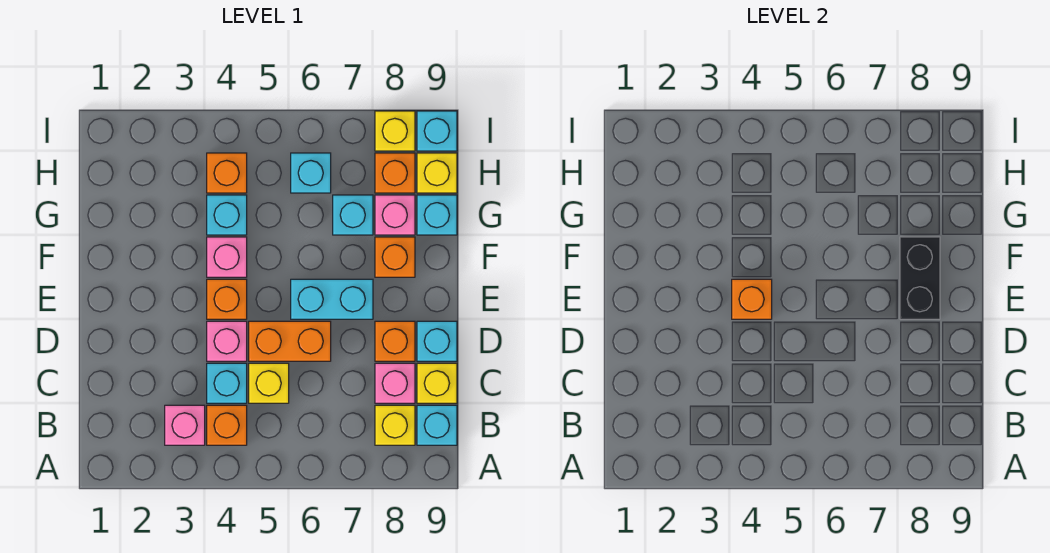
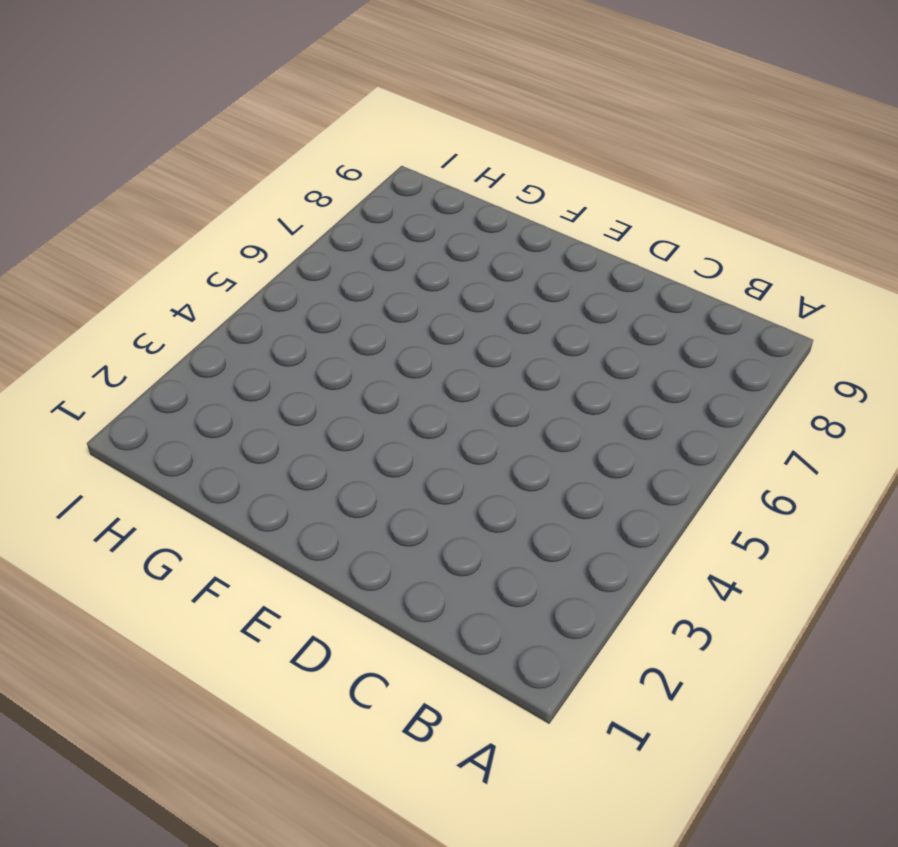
none -> pink 1x1 brick [165,405,205,445]
none -> orange 1x1 brick [207,405,247,445]
none -> yellow 1x1 brick [375,405,415,445]

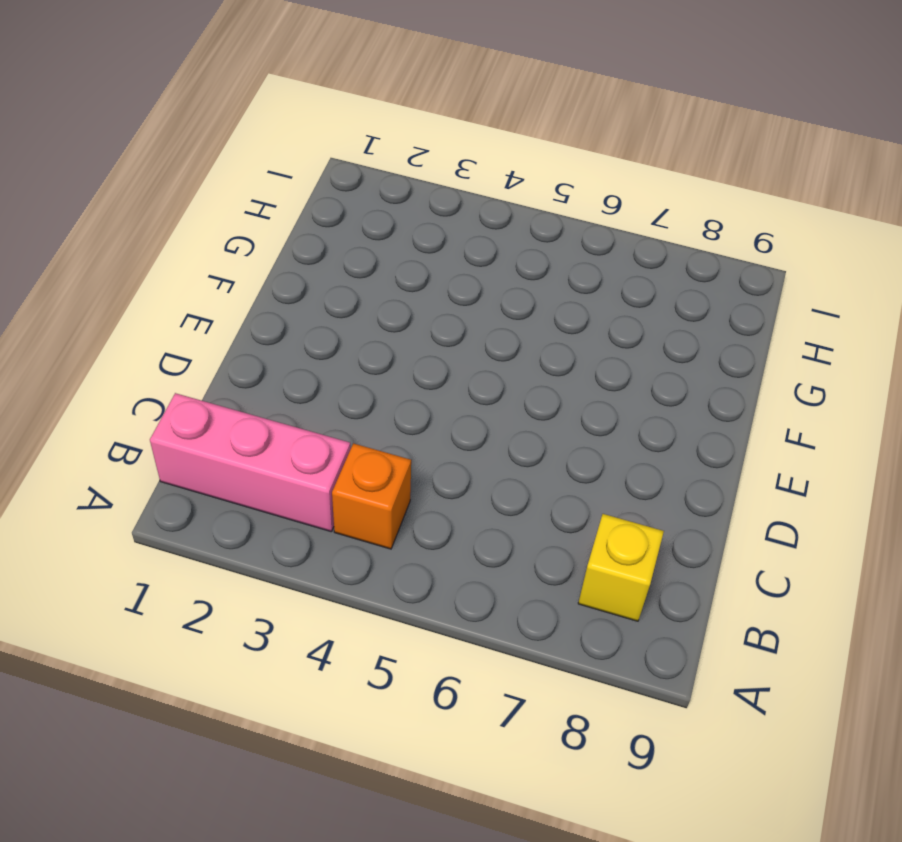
pink 1x3 brick [150,393,351,532] -> pink 1x1 brick [165,405,205,445]
none -> cyan 1x1 brick [417,405,457,445]
none -> cyan 1x1 brick [207,363,247,403]
none -> yellow 1x1 brick [249,363,289,403]

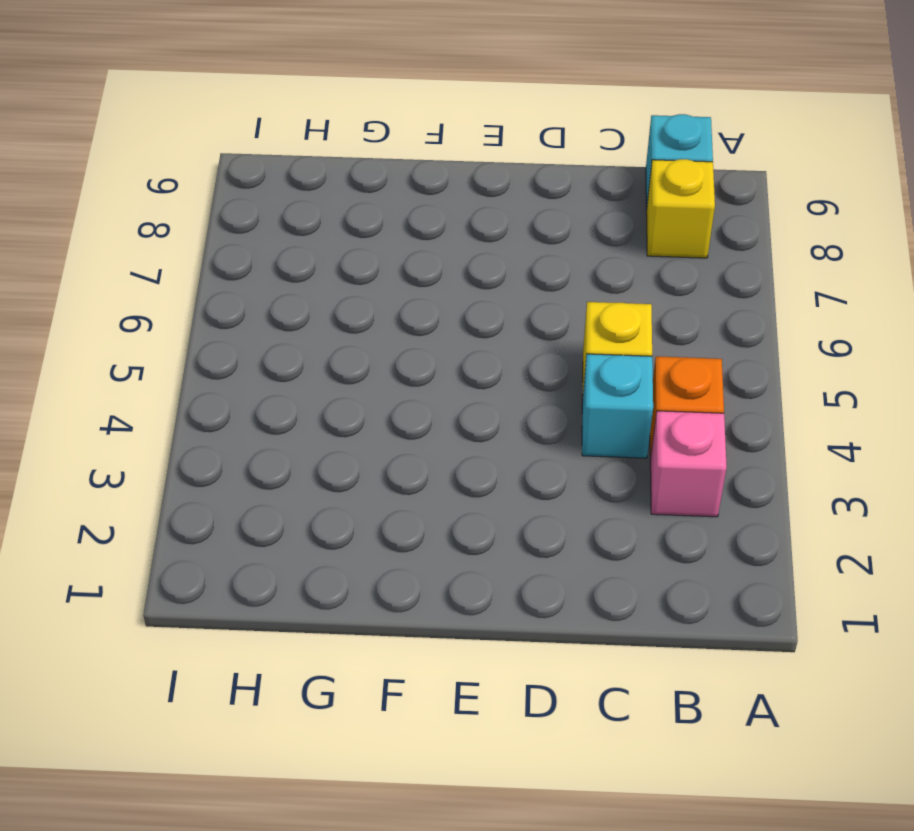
none -> pink 1x1 brick [375,363,415,403]
none -> yellow 1x1 brick [417,363,457,403]
none -> pink 1x1 brick [207,321,247,361]

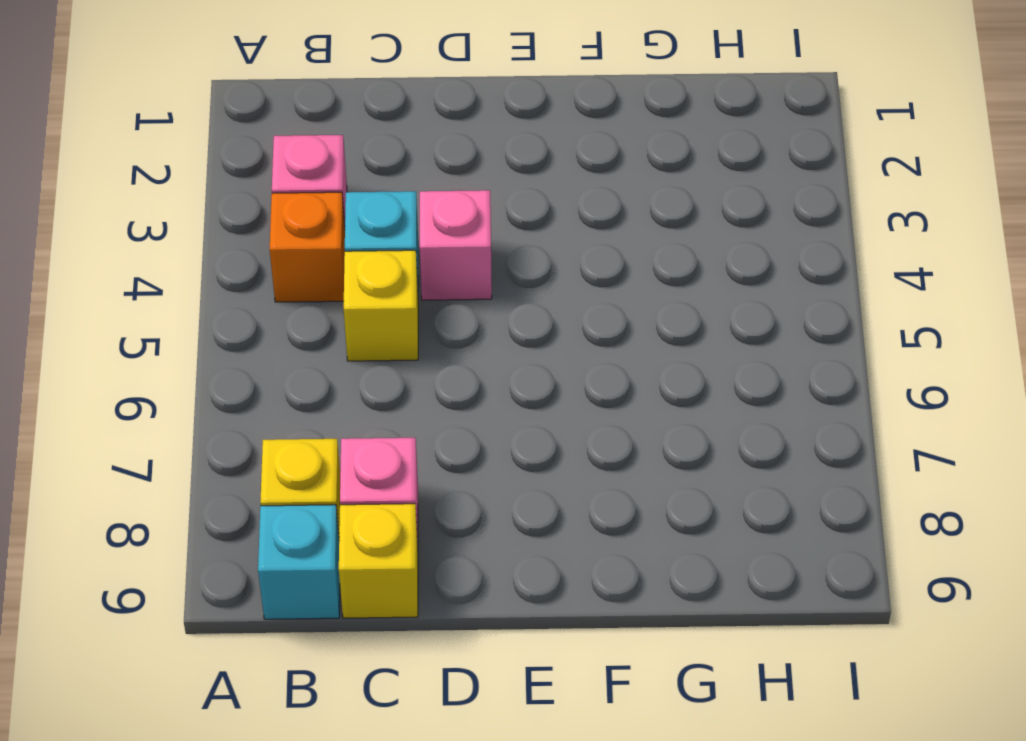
none -> orange 1x2 brick [249,321,331,361]
none -> orange 1x1 brick [375,321,415,361]
none -> cyan 1x1 brick [417,321,457,361]

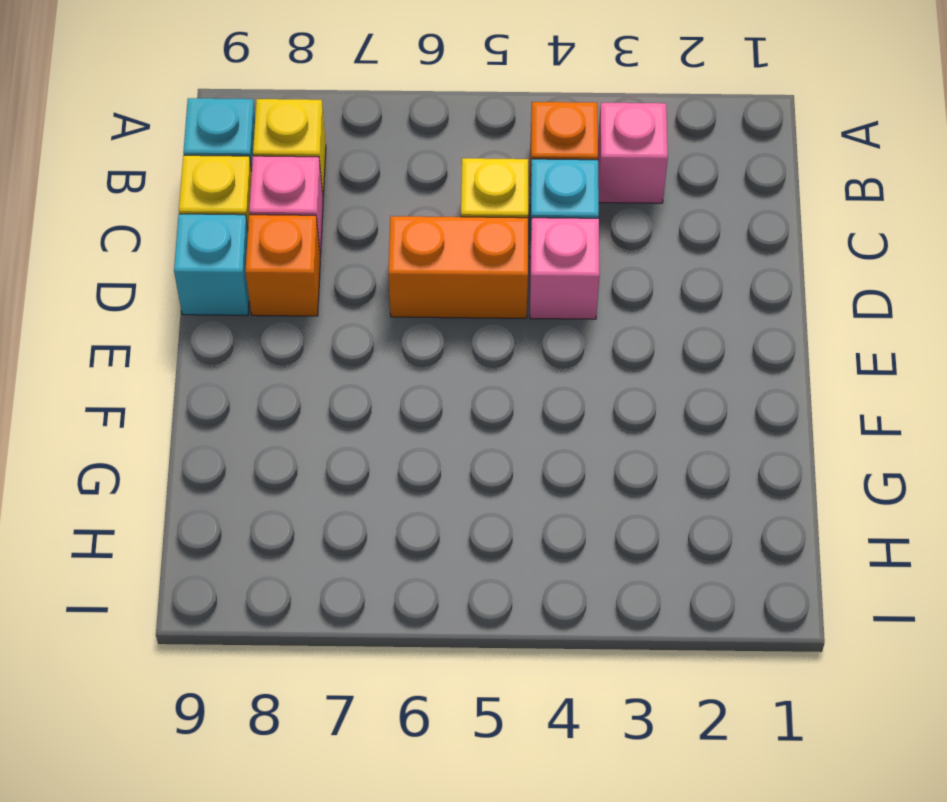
none -> orange 1x1 brick [207,279,247,319]
none -> cyan 1x2 brick [291,279,373,319]
none -> pink 1x1 brick [207,237,247,277]

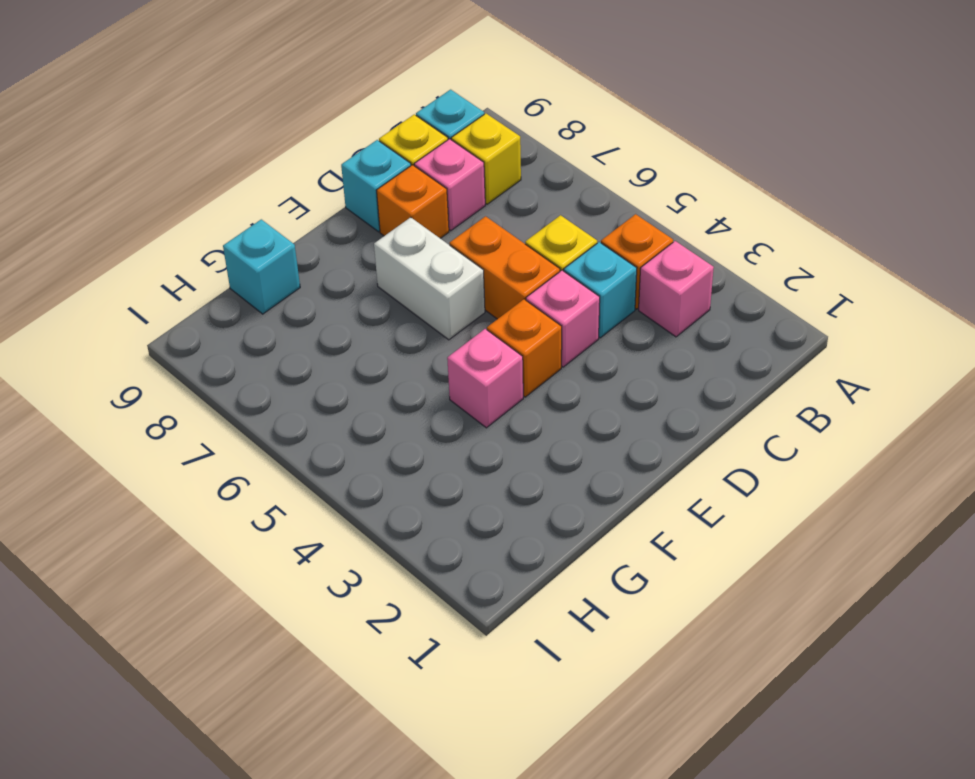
white 1x2 brick [374,217,485,340] -> cyan 1x2 brick [291,279,373,319]
none -> orange 1x1 brick [375,237,415,277]
none -> cyan 1x1 brick [207,195,247,235]
none -> cyan 1x1 brick [333,195,373,235]

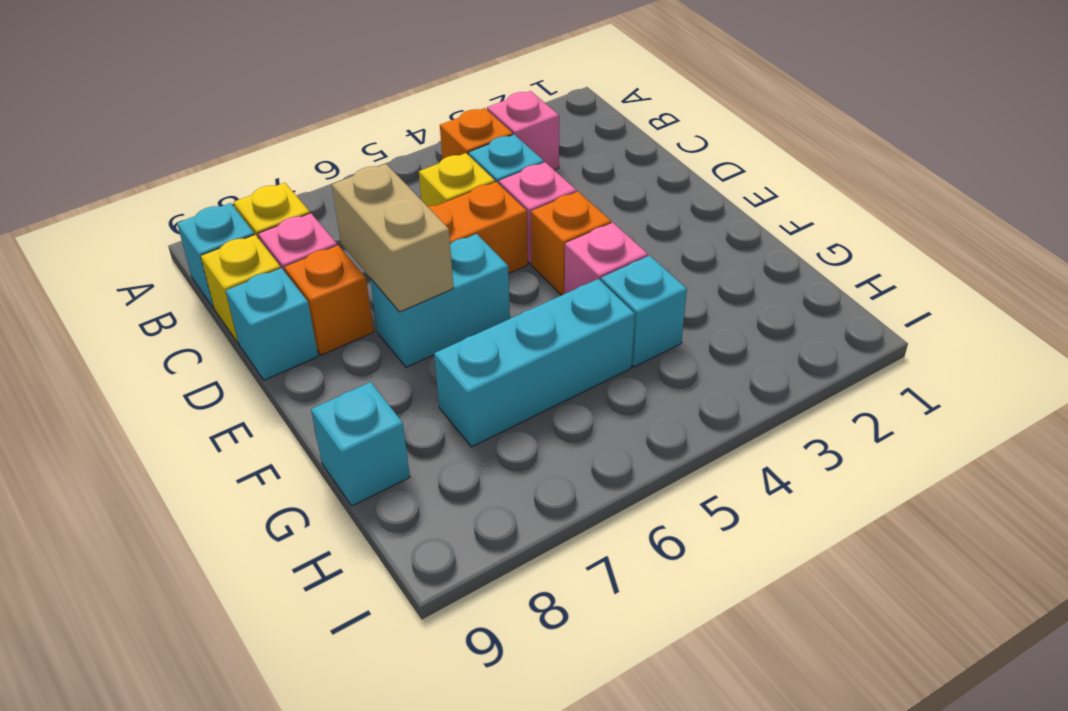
tan 1x2 brick [332,164,454,312] -> none
cyan 1x3 brick [434,279,635,447] -> cyan 1x1 brick [333,195,373,235]
none -> orange 1x1 brick [375,237,415,277]
none -> pink 1x1 brick [375,195,415,235]
none -> orange 1x1 brick [207,153,247,193]

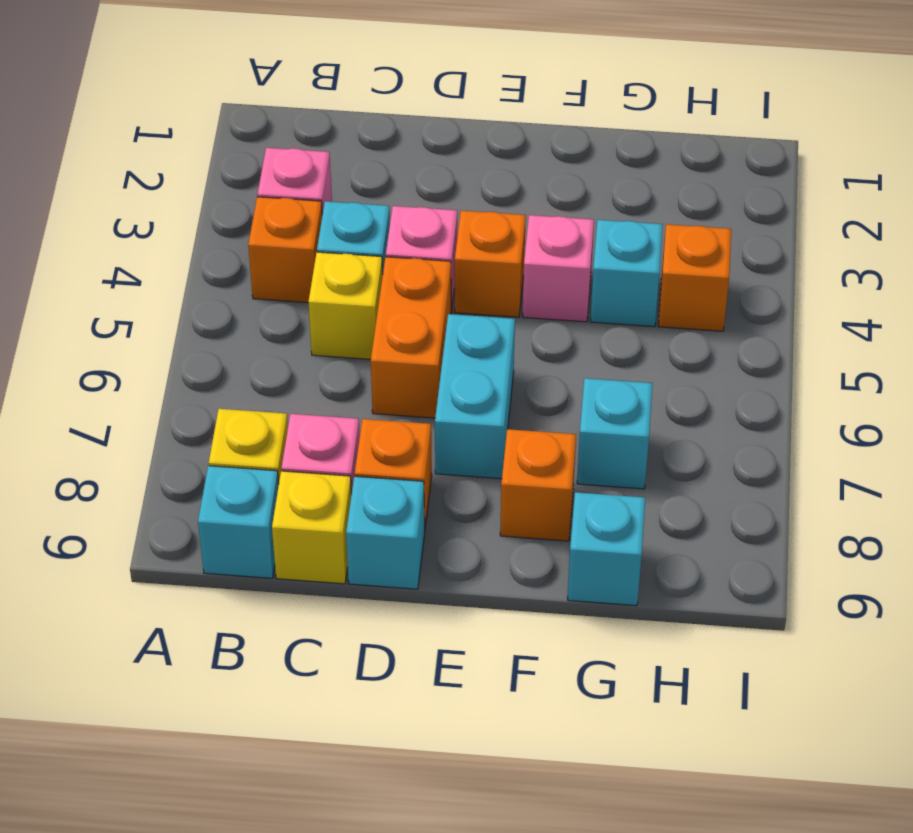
none -> pink 1x1 brick [375,195,415,235]
none -> cyan 1x1 brick [291,153,331,193]
none -> orange 1x1 brick [375,153,415,193]

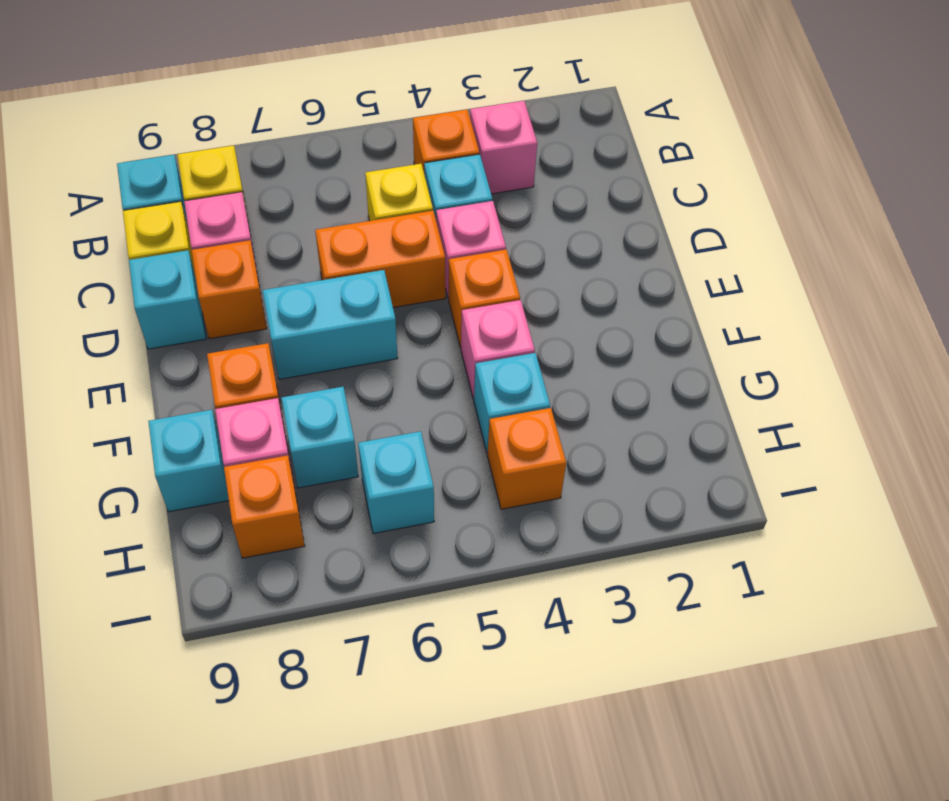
none -> yellow 1x1 brick [417,153,457,193]
none -> yellow 1x1 brick [375,111,415,151]
none -> cyan 1x1 brick [417,111,457,151]

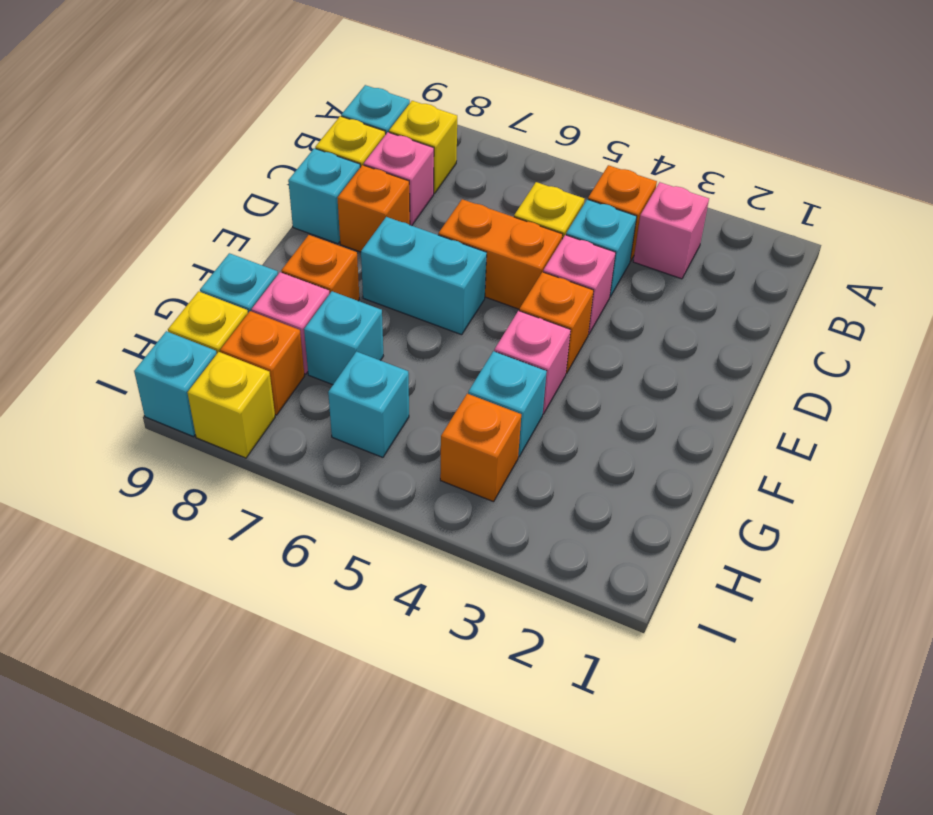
none -> orange 1x1 brick [732,279,772,319]
none -> black 1x2 brick [900,237,940,319]

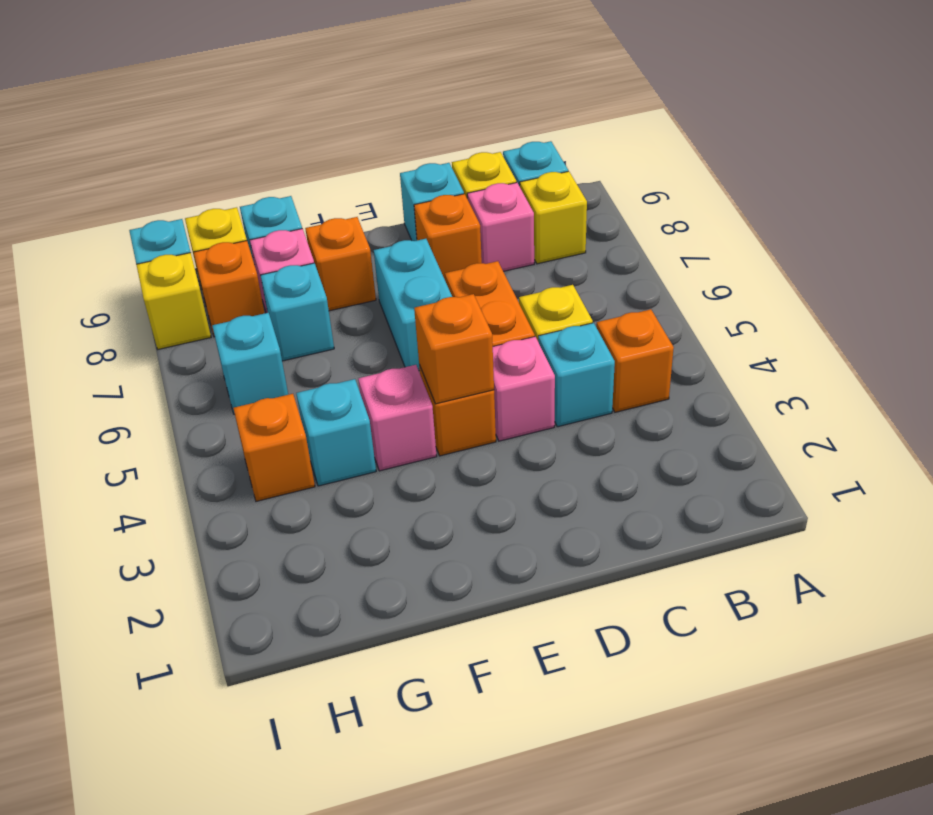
none -> pink 1x1 brick [165,405,205,445]
none -> black 1x2 brick [900,237,940,319]

